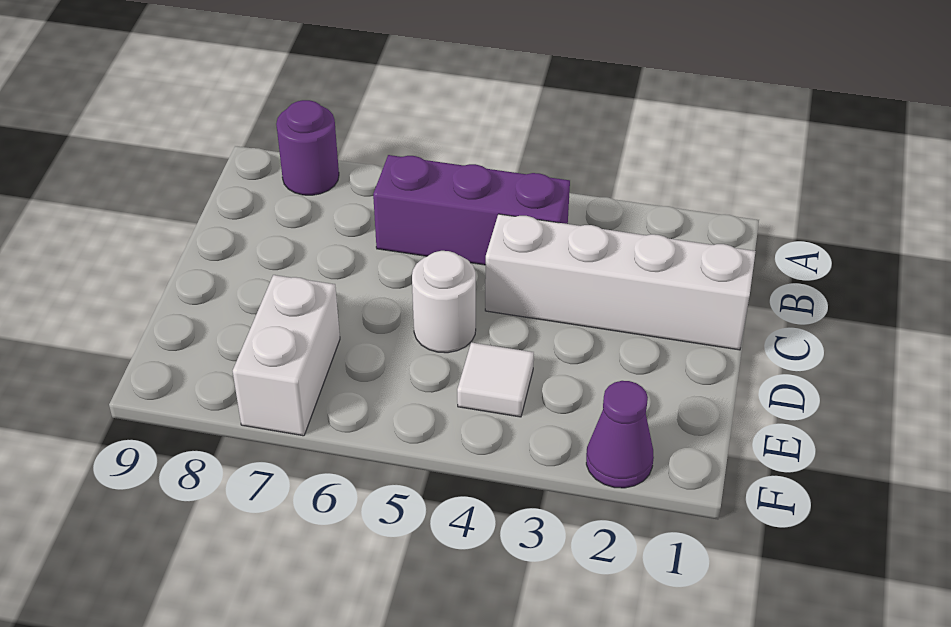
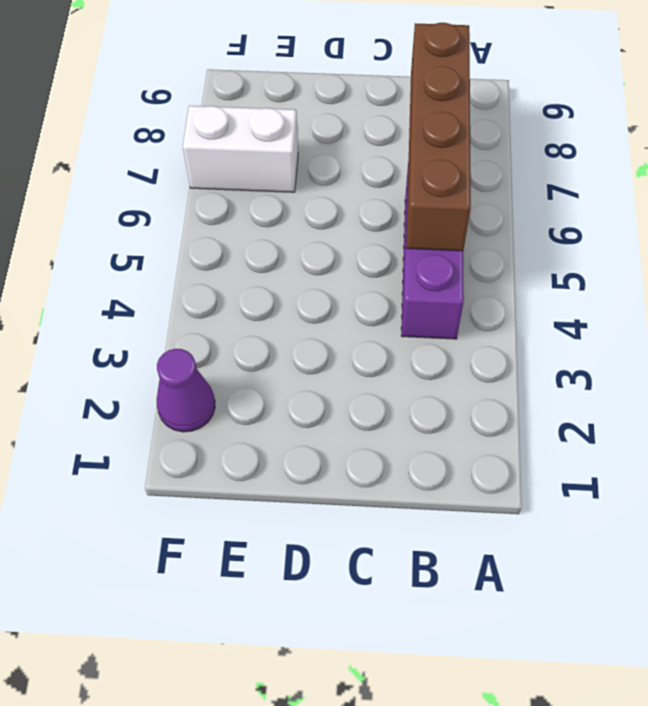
brown 1x4 brick [406,23,471,251] -> none
none -> purple 1x1 round brick [276,100,339,195]
none -> white 1x4 brick [485,214,756,350]

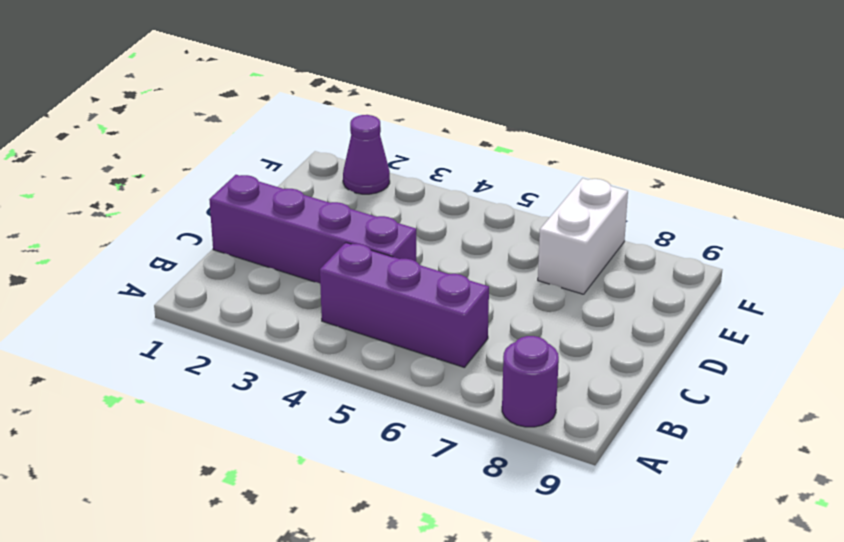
purple 1x4 brick [209,175,416,283] -> white 1x4 brick [485,214,756,350]
none -> white 1x1 round brick [412,251,476,353]
none -> white 1x1 tile [457,342,534,417]

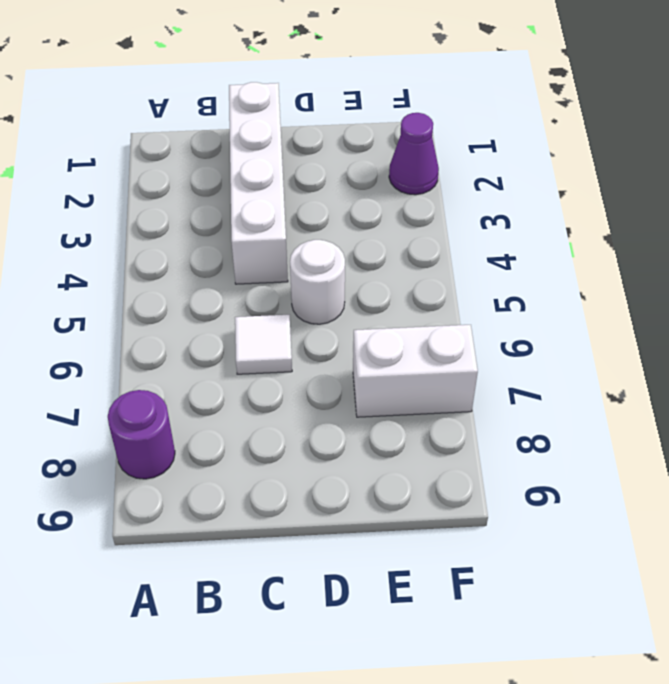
white 1x1 tile [235,315,292,374] -> white 1x1 tile moved to [457,342,534,417]
none -> purple 1x3 brick [373,155,570,265]

